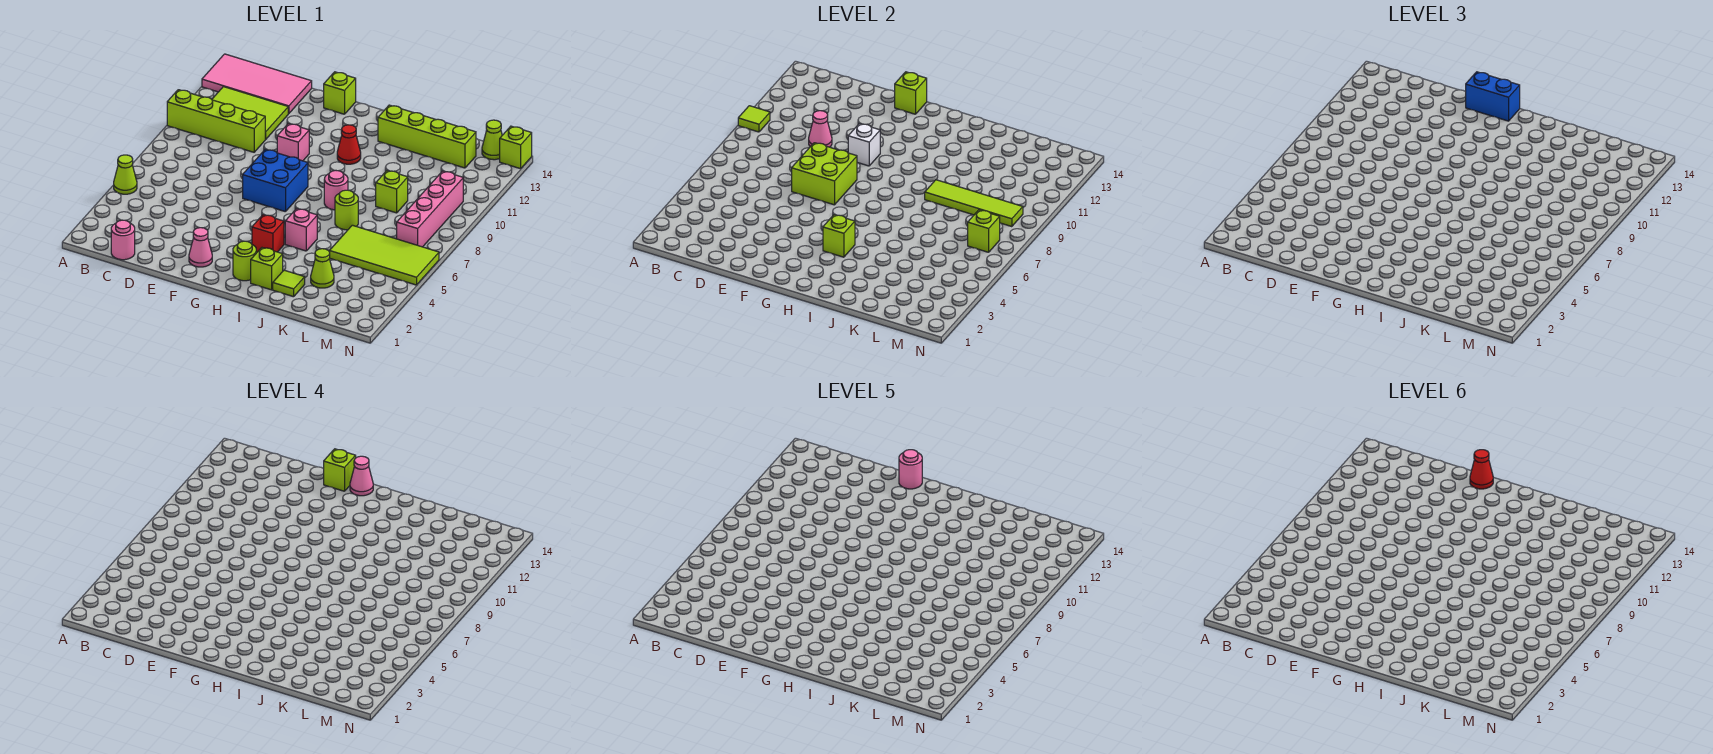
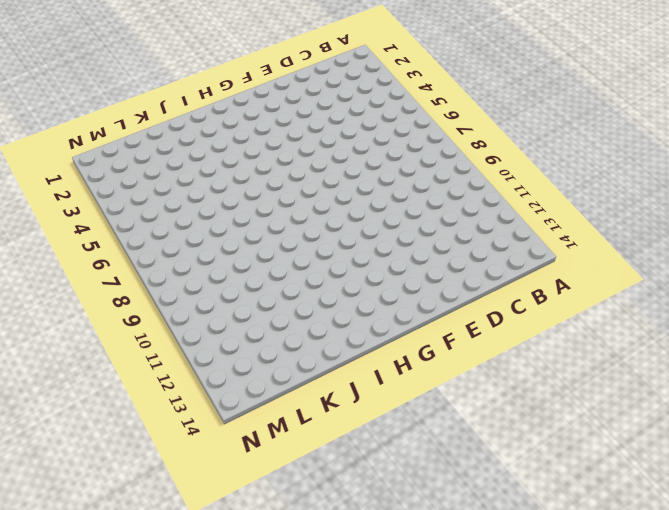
none -> lime 1x1 cone [114,155,137,194]
none -> lime 1x4 brick [167,90,266,152]
none -> pink 2x4 tile [202,54,312,114]
none -> lime 2x3 tile [212,87,288,139]

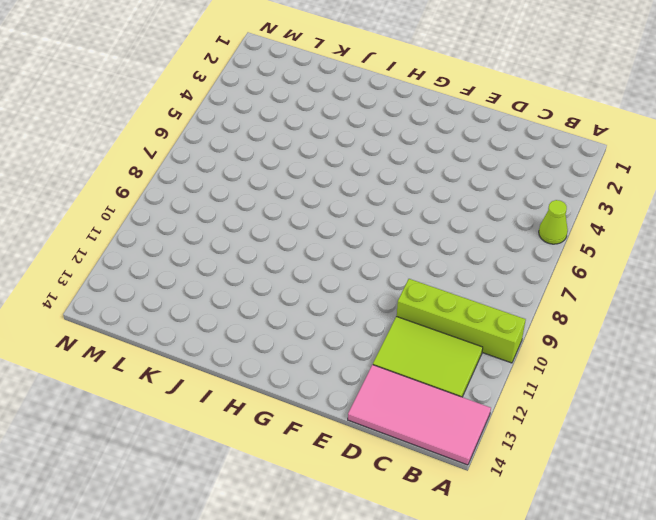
none -> pink 1x1 round brick [111,220,135,260]
none -> pink 1x1 cone [189,228,212,267]
none -> blue 2x2 brick [243,149,308,212]
none -> pink 1x1 brick [277,124,309,161]

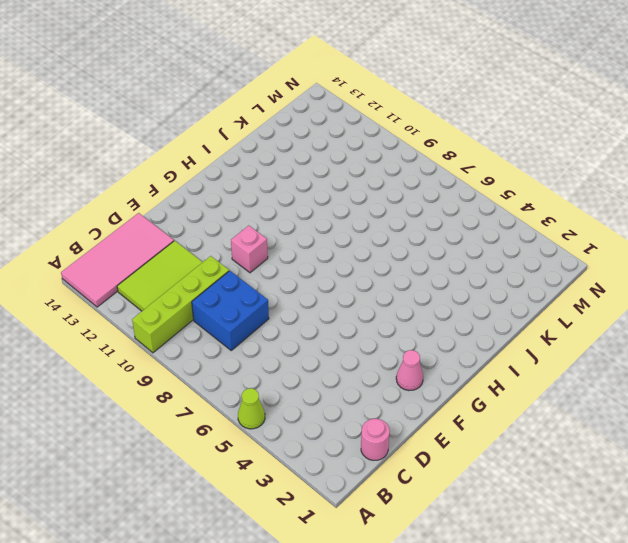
blue 2x2 brick [192,271,269,350] -> blue 2x2 brick moved to [243,149,308,212]
none -> lime 1x1 brick [324,72,356,114]
none -> lime 1x1 round brick [233,241,257,281]
none -> red 1x1 brick [252,215,284,252]
none -> red 1x1 cone [337,125,361,164]

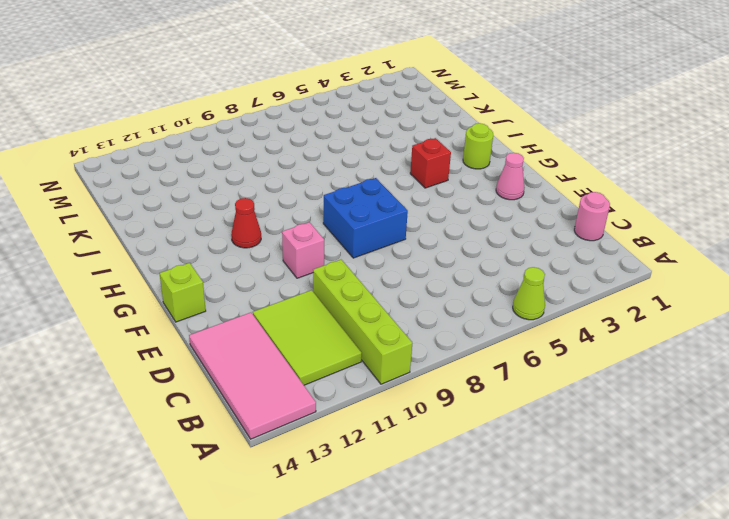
none -> lime 1x1 brick [251,248,283,290]
none -> pink 1x1 brick [285,209,317,251]
none -> pink 1x1 round brick [324,170,348,210]
none -> lime 1x4 brick [378,105,476,168]

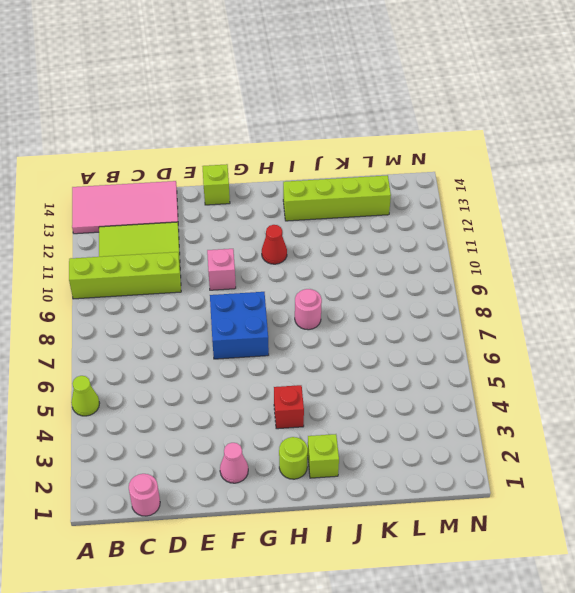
none -> pink 1x1 brick [285,209,317,251]
none -> lime 1x1 tile [273,270,305,297]
none -> lime 1x1 round brick [335,190,358,230]
none -> lime 1x1 cone [311,249,334,288]

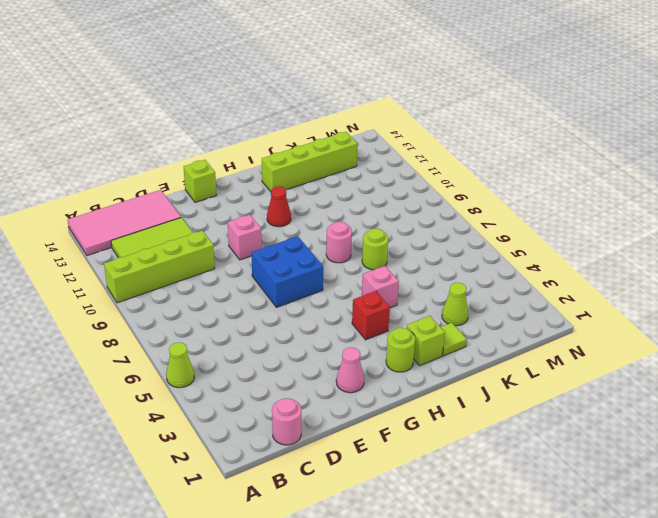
none -> lime 2x4 tile [330,225,439,285]
none -> lime 1x1 brick [376,171,408,213]
none -> pink 1x4 brick [397,171,463,247]
none -> lime 1x1 cone [482,120,502,160]

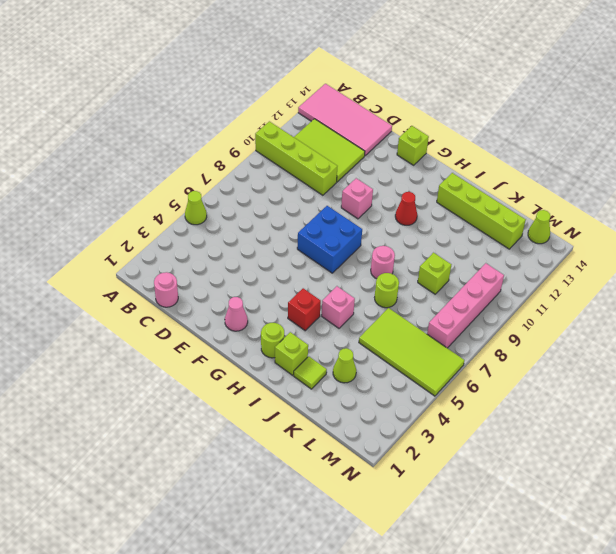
none -> lime 1x1 brick [500,126,532,169]
none -> lime 1x1 tile [738,106,770,132]
none -> pink 1x1 cone [809,111,832,147]
none -> lime 2x2 brick [792,143,857,205]

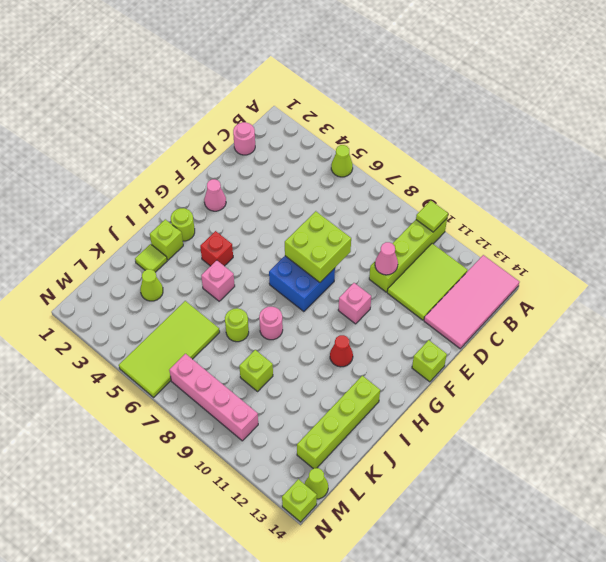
none -> white 1x1 brick [848,124,880,166]
none -> lime 1x1 brick [895,72,927,114]
none -> lime 1x1 brick [823,215,855,257]
none -> lime 1x4 tile [925,180,1023,227]

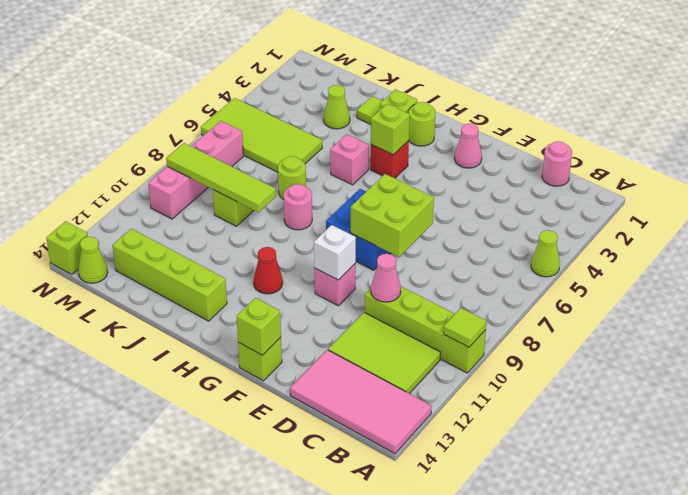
none -> lime 1x1 brick [968,210,1000,252]
none -> blue 1x2 brick [1466,72,1520,121]
none -> lime 1x1 brick [324,449,356,491]
none -> pink 1x1 cone [350,456,373,496]

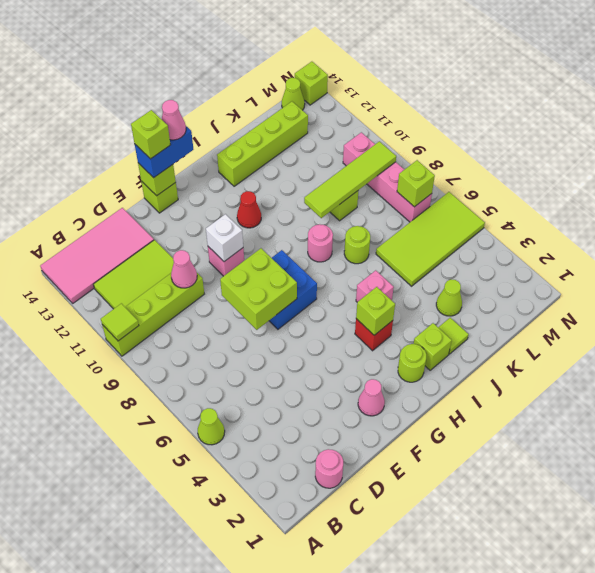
none -> pink 1x1 round brick [899,450,922,489]
none -> red 1x1 cone [1470,450,1493,489]

